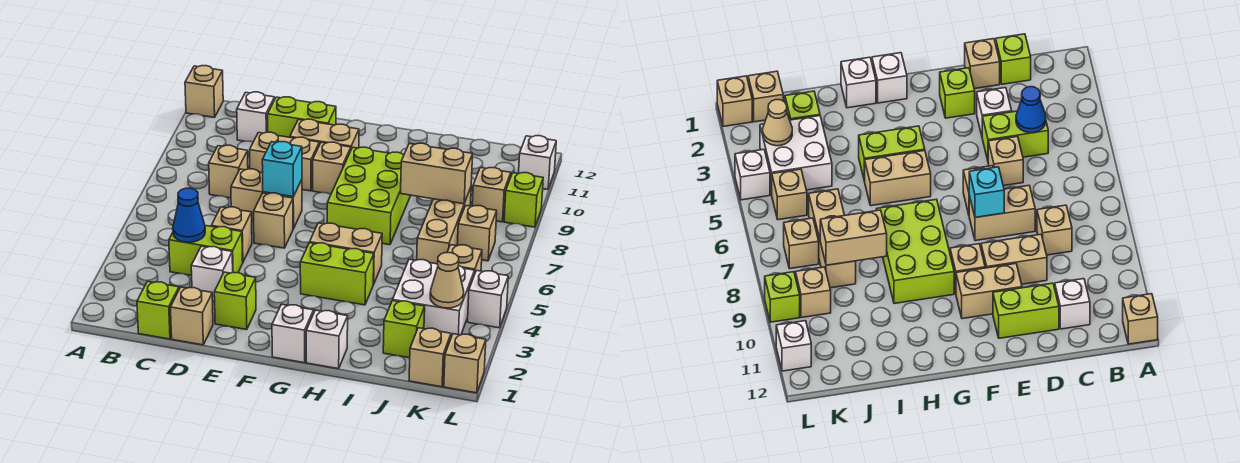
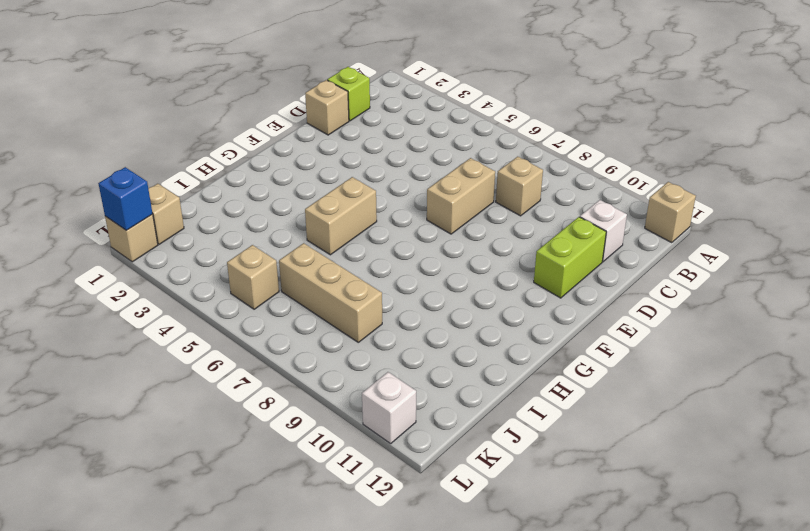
blue 1x1 brick [98,167,153,230] -> none
none -> lime 1x2 brick [169,226,243,276]
none -> white 1x1 brick [191,246,233,301]
none -> tan 1x1 brick [211,207,252,262]
none -> tan 1x2 brick [250,132,319,191]

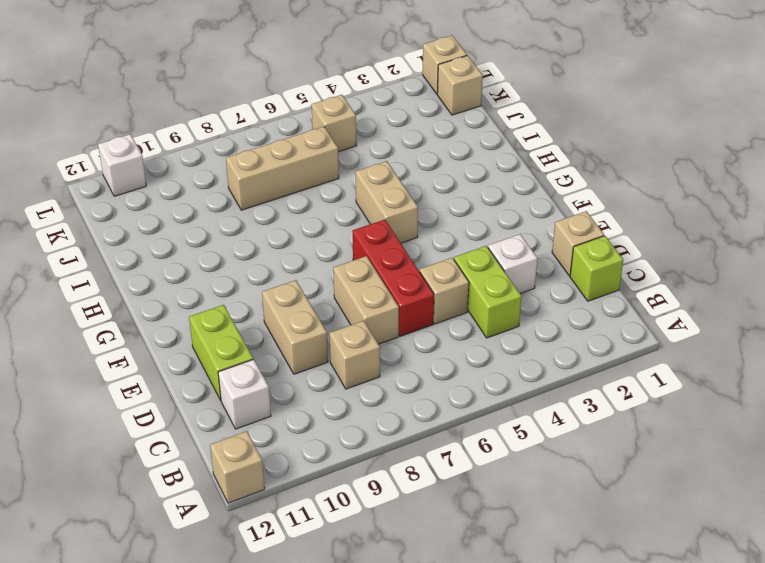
red 1x3 brick [352,220,434,336] -> tan 1x1 brick [254,193,293,248]
none -> lime 1x1 brick [214,272,256,330]
none -> tan 1x2 brick [290,119,359,149]
none -> tan 1x1 brick [313,142,351,194]
none -> white 1x1 brick [272,304,314,363]

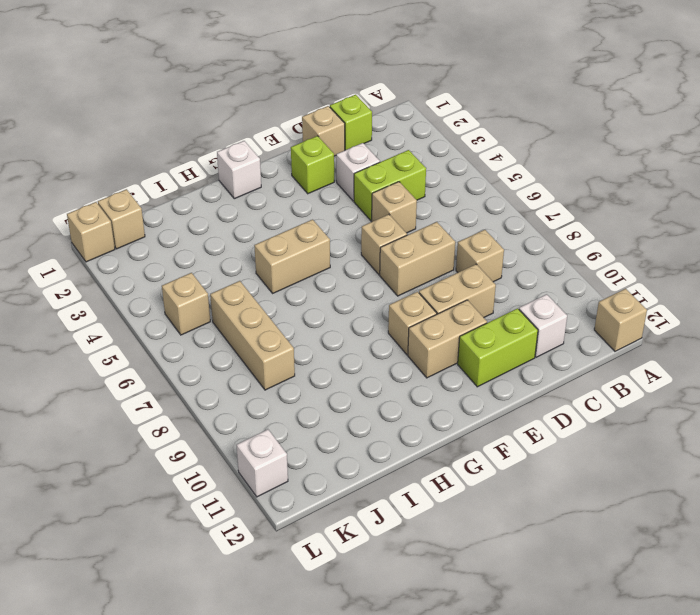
none -> lime 1x2 brick [300,243,374,305]
none -> lime 2x3 brick [327,147,411,245]
none -> white 1x1 brick [306,310,348,369]
none -> lime 1x1 brick [383,301,425,358]

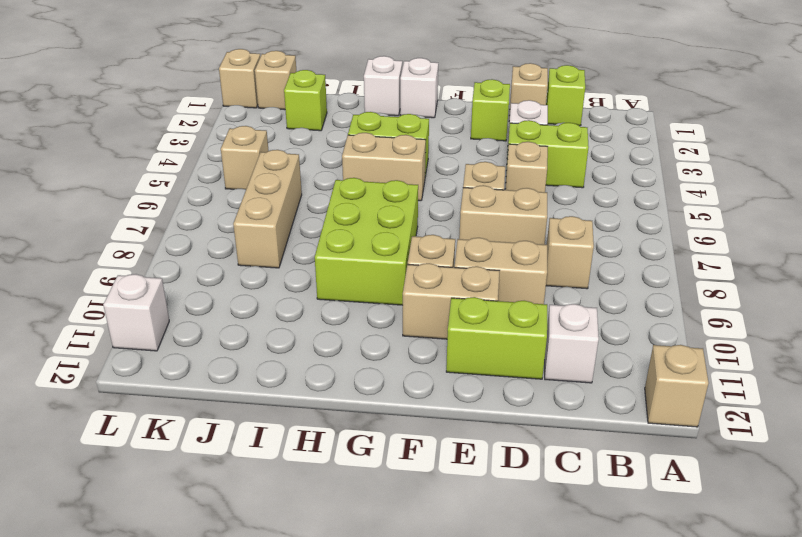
none -> white 2x2 brick [393,259,475,337]
none -> tan 1x1 brick [457,206,497,261]
none -> tan 1x1 brick [472,168,511,222]
none -> white 1x1 brick [468,270,508,328]

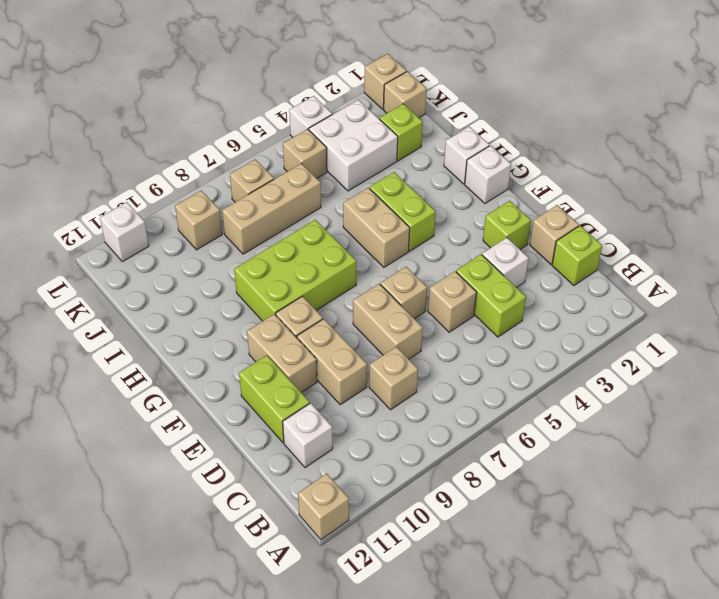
none -> lime 1x1 brick [504,173,543,227]
none -> blue 1x1 cone [173,188,205,242]
none -> cyan 1x1 brick [262,142,302,197]
none -> tan 1x2 brick [401,143,473,204]

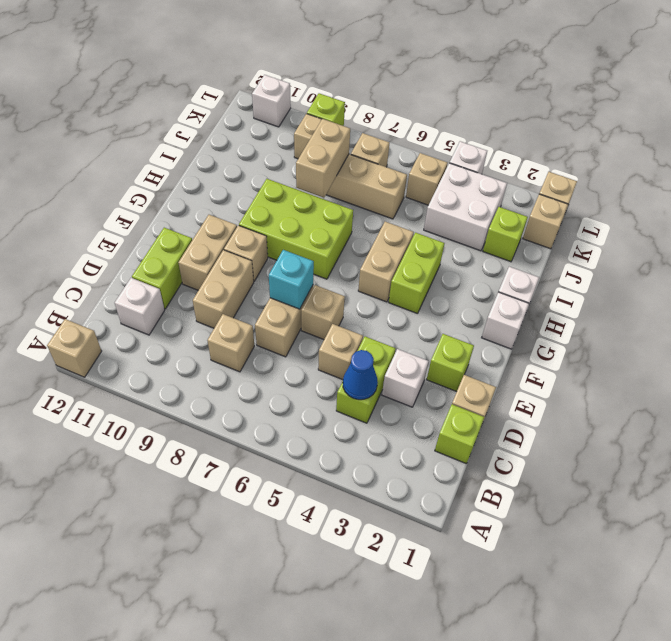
none -> tan 1x1 cone [430,253,464,308]

